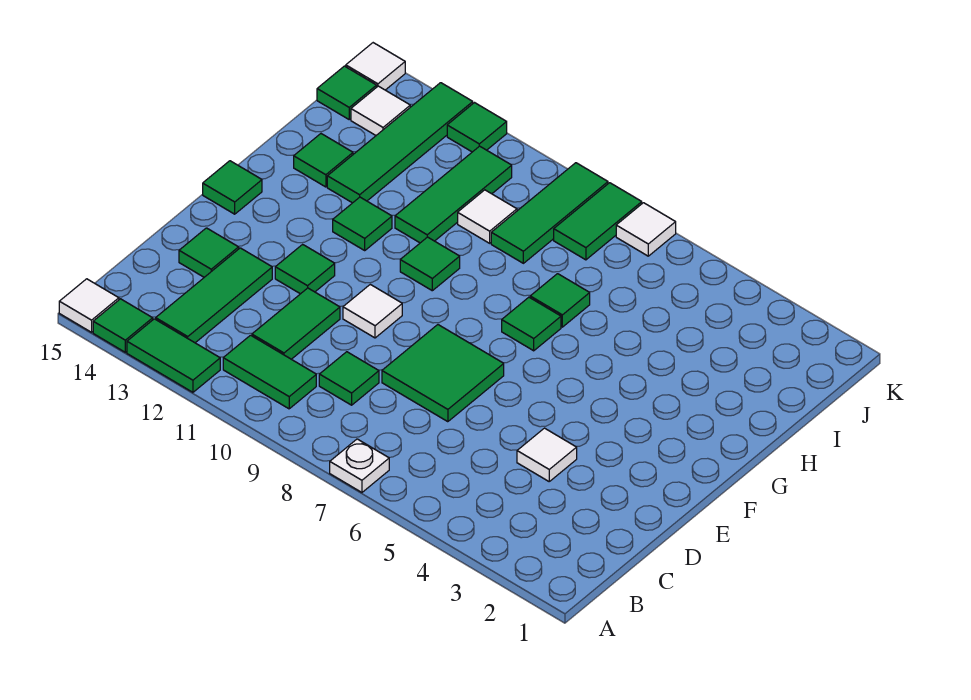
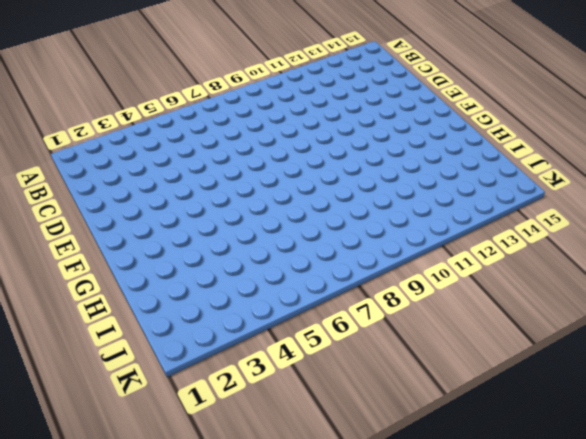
none -> white 1x1 plate [330,439,389,492]
none -> green 1x2 tile [127,319,220,392]
none -> green 1x1 tile [93,299,153,352]

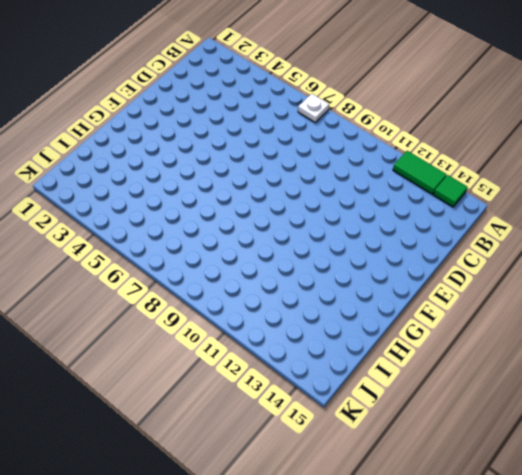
none -> white 1x1 tile [59,279,119,332]
none -> green 1x2 tile [223,335,316,409]
none -> green 1x3 tile [156,248,272,343]

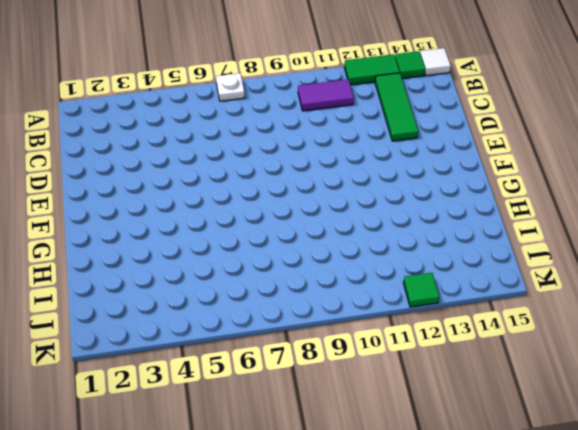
purple 1x2 tile [298,79,354,111] -> green 1x2 tile [223,335,316,409]
none -> green 1x1 tile [319,352,379,405]
none -> green 1x2 tile [252,288,340,359]
none -> white 1x1 tile [517,428,577,481]

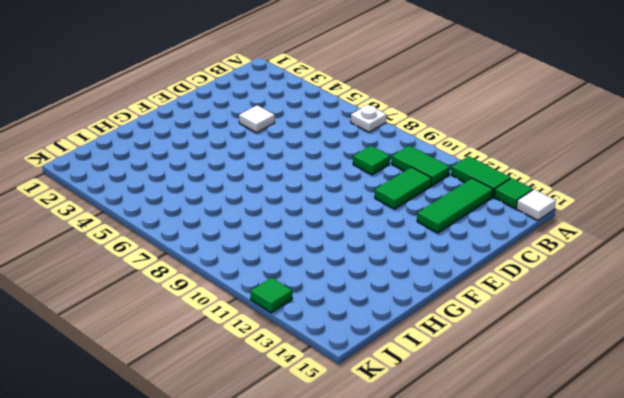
none -> green 2x2 tile [382,325,504,422]
none -> green 1x1 tile [179,228,239,277]
none -> white 1x1 tile [343,284,402,338]

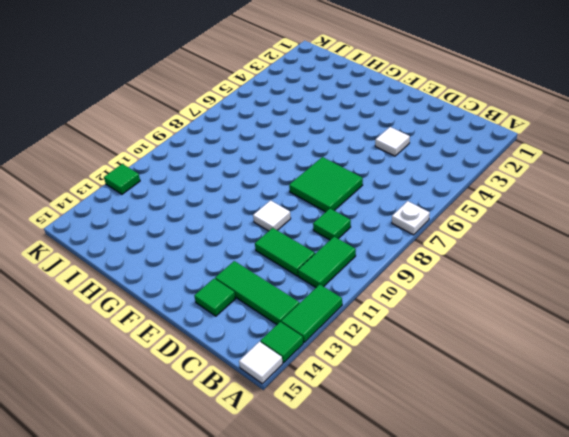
none -> green 1x1 tile [275,244,335,294]
none -> green 1x1 tile [203,161,262,214]
none -> green 1x1 tile [502,297,561,351]

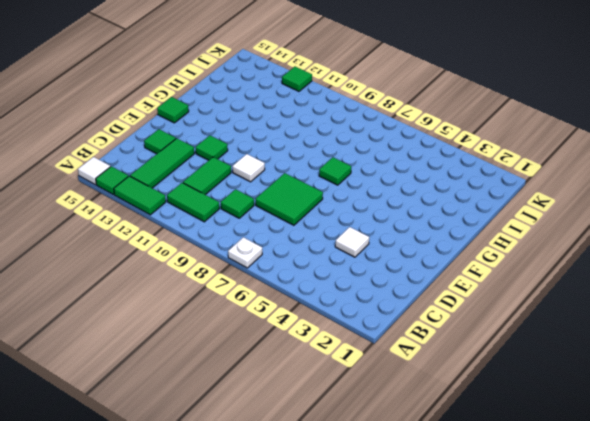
none -> green 1x1 tile [400,237,460,291]
none -> green 1x1 tile [333,197,392,250]
none -> green 1x1 tile [530,274,590,327]

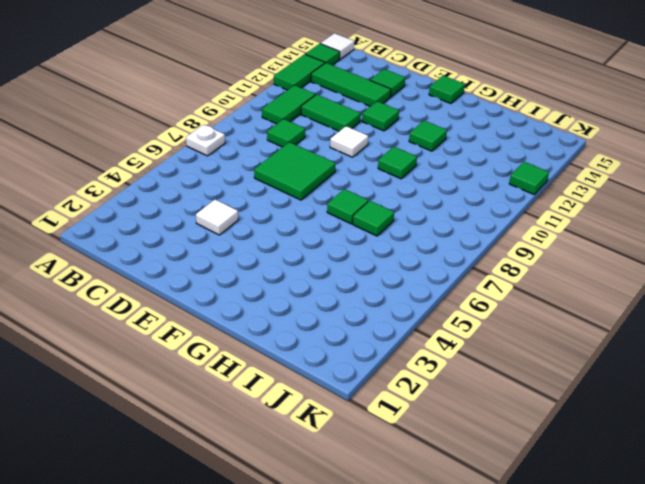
none -> green 1x3 tile [395,146,512,243]
none -> green 1x4 tile [327,83,473,203]
none -> green 1x1 tile [294,134,353,187]

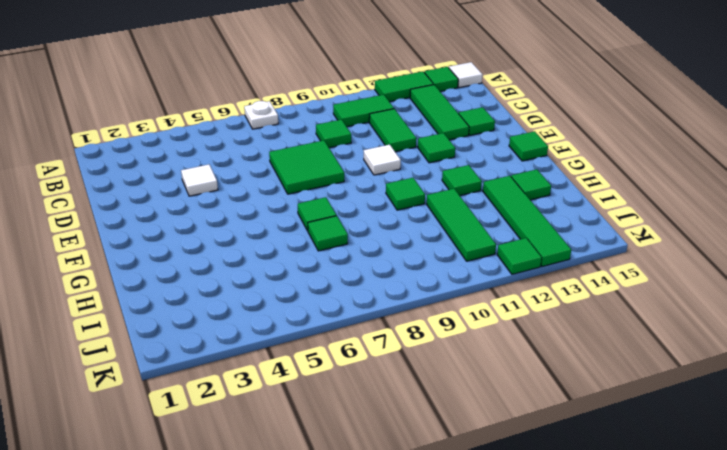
none -> green 1x3 tile [491,163,608,263]
none -> white 1x1 tile [458,190,517,243]
none -> green 1x2 tile [554,183,642,260]

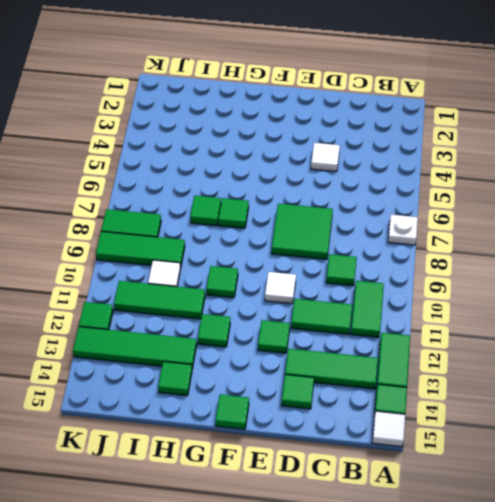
none -> white 1x1 tile [351,86,410,135]
none -> green 1x1 tile [317,66,377,119]
none -> white 1x1 tile [616,203,676,256]

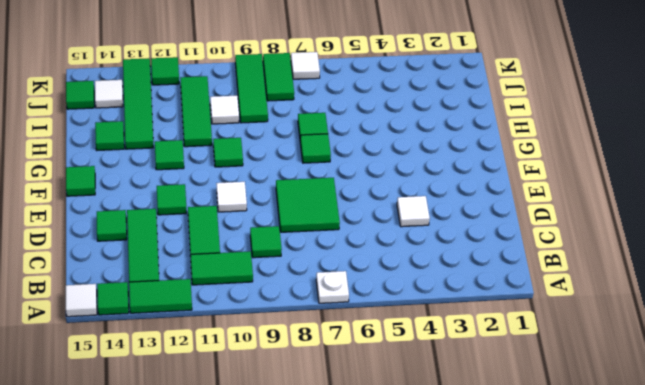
none -> white 1x1 tile [346,43,405,90]

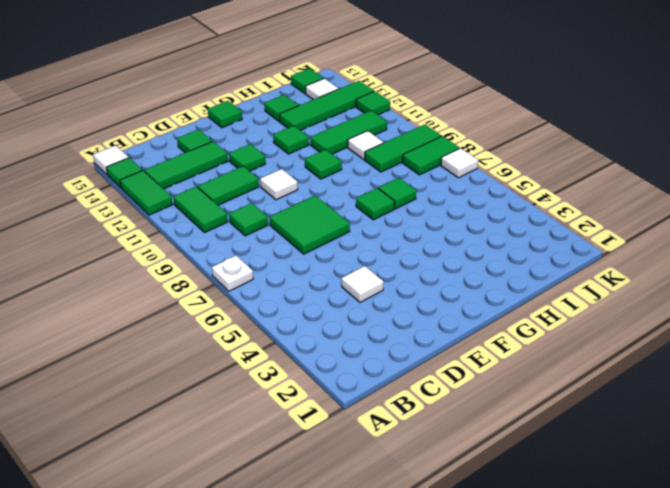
none -> white 1x1 tile [346,43,405,90]

